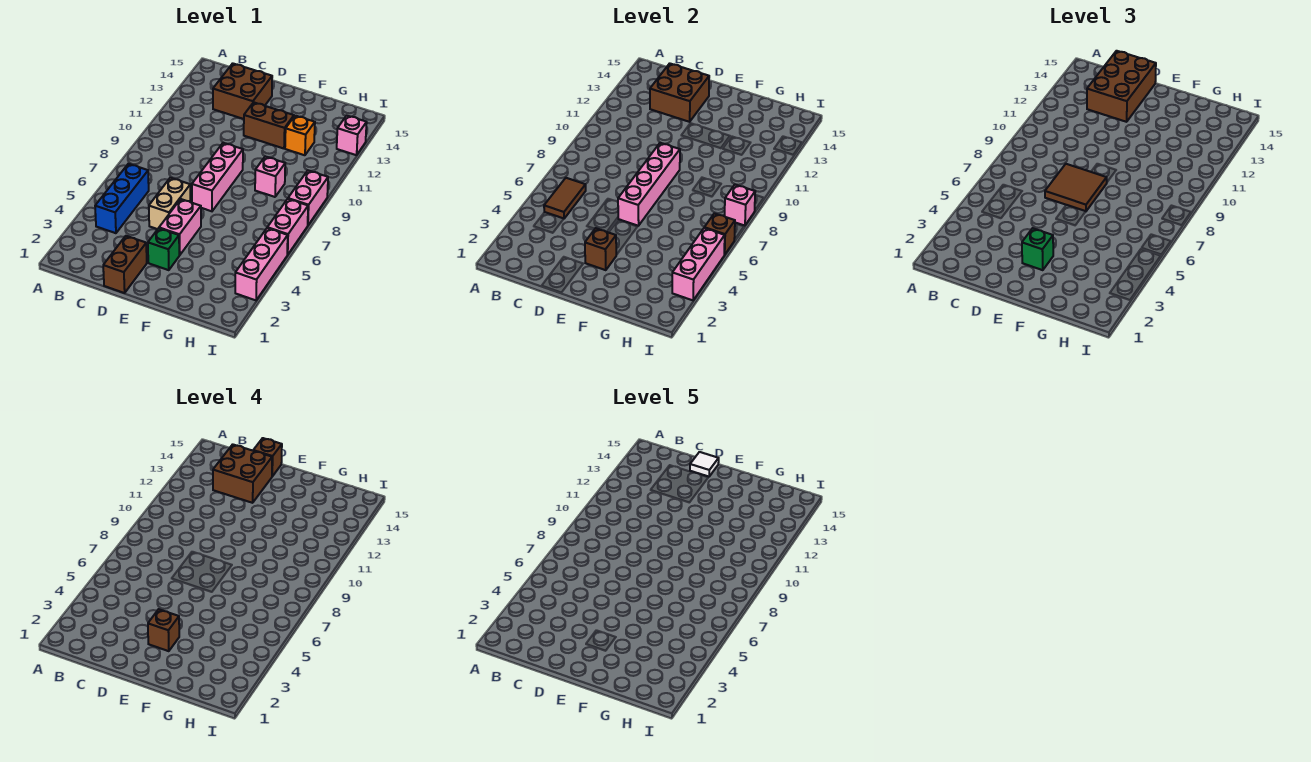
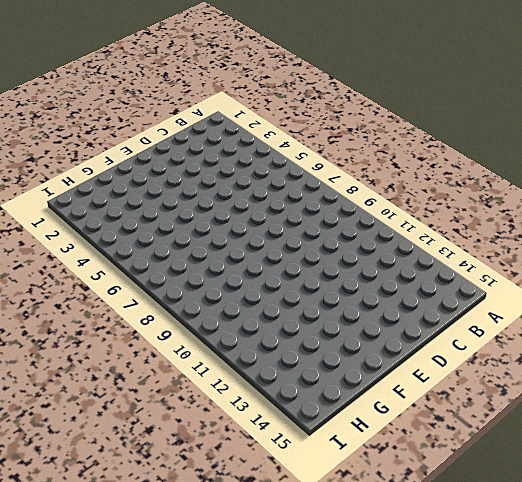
none -> blue 1x3 brick [95,164,149,233]
none -> brown 2x2 brick [213,63,272,119]
none -> brown 1x2 brick [103,236,147,293]

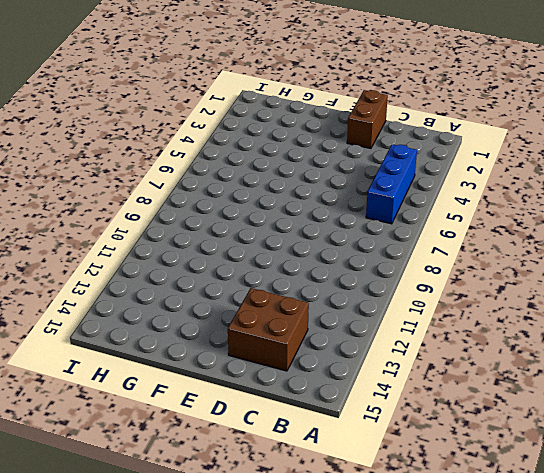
none -> tan 1x2 brick [149,178,191,229]
none -> green 1x1 brick [148,228,179,270]
none -> pink 1x2 brick [159,199,201,255]

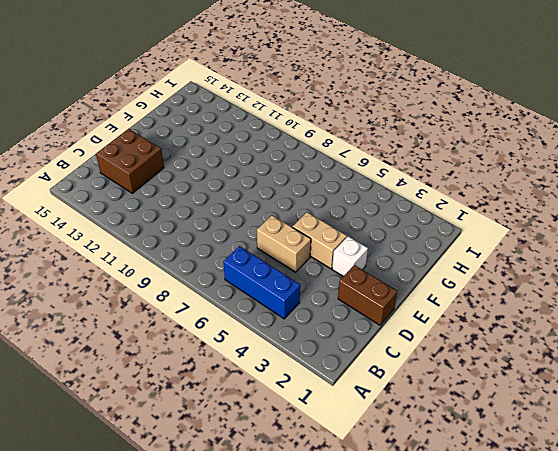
white 1x1 brick [332,236,368,276] -> green 1x1 brick [148,228,179,270]
tan 1x2 brick [292,212,347,269] -> pink 1x2 brick [159,199,201,255]
none -> pink 1x3 brick [192,143,243,211]
none -> brown 1x2 brick [244,102,294,148]
none -> pink 1x1 brick [255,157,285,197]

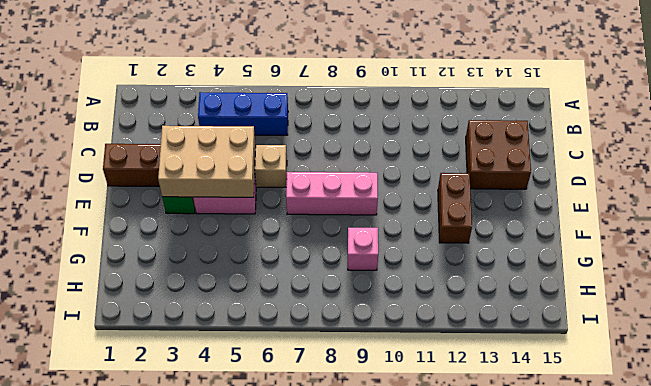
tan 2x3 brick [158,126,256,197] -> brown 1x1 brick [585,228,616,270]
none -> orange 1x1 brick [285,116,315,155]
none -> pink 1x3 brick [235,228,288,300]
none -> pink 1x2 brick [267,199,308,255]

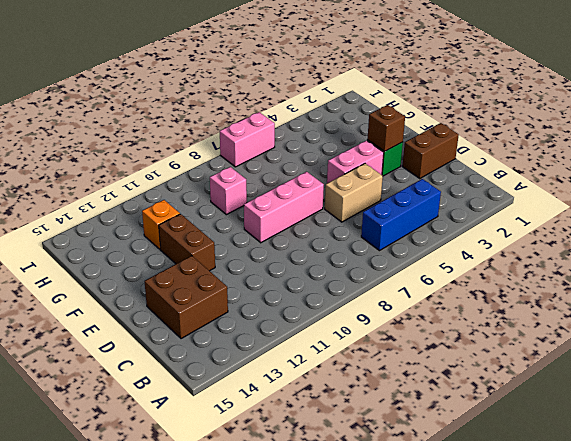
none -> pink 1x3 brick [235,228,288,300]
none -> pink 1x2 brick [288,170,328,225]
none -> pink 1x1 brick [337,116,367,155]

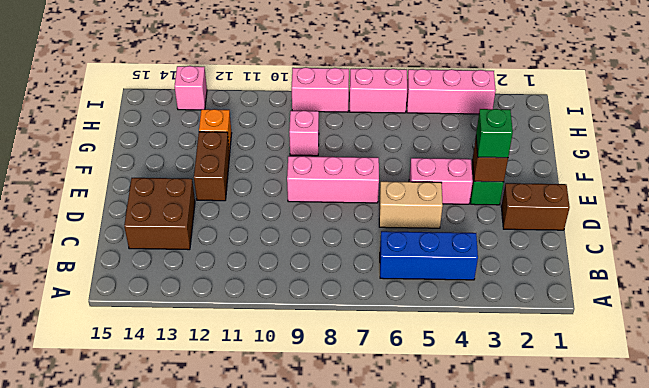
none -> brown 1x2 tile [544,178,586,218]
none -> brown 2x2 brick [650,63,709,122]
none -> pink 1x4 brick [618,143,680,226]

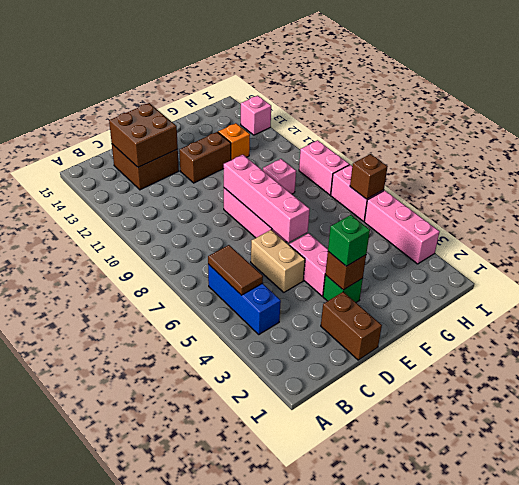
none -> pink 1x3 brick [672,228,725,300]
none -> pink 1x1 brick [725,185,755,226]
none -> brown 2x3 brick [1087,51,1156,122]

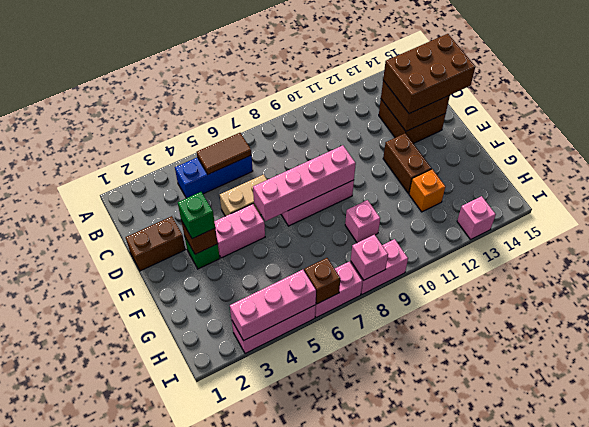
none -> brown 2x2 tile [1045,164,1107,211]
none -> brown 2x2 brick [213,444,272,503]
none -> brown 1x1 brick [253,438,282,476]

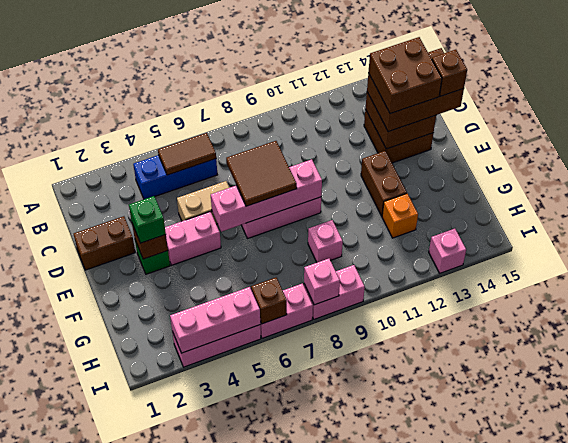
none -> brown 1x1 brick [148,609,179,651]
none -> white 1x1 tile [690,452,719,477]

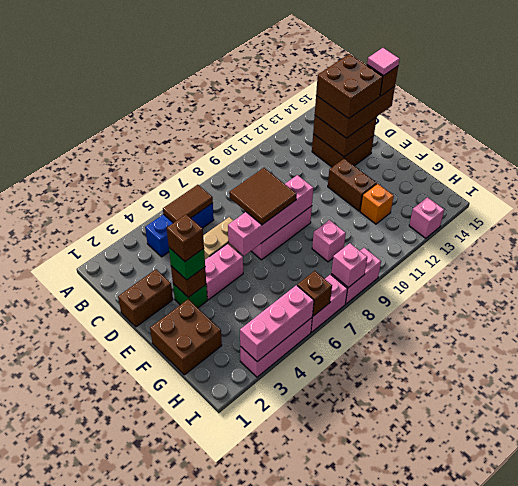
pink 1x1 tile [367,48,400,76] -> white 1x1 tile [690,452,719,477]
brown 2x2 brick [150,299,222,375] -> none

